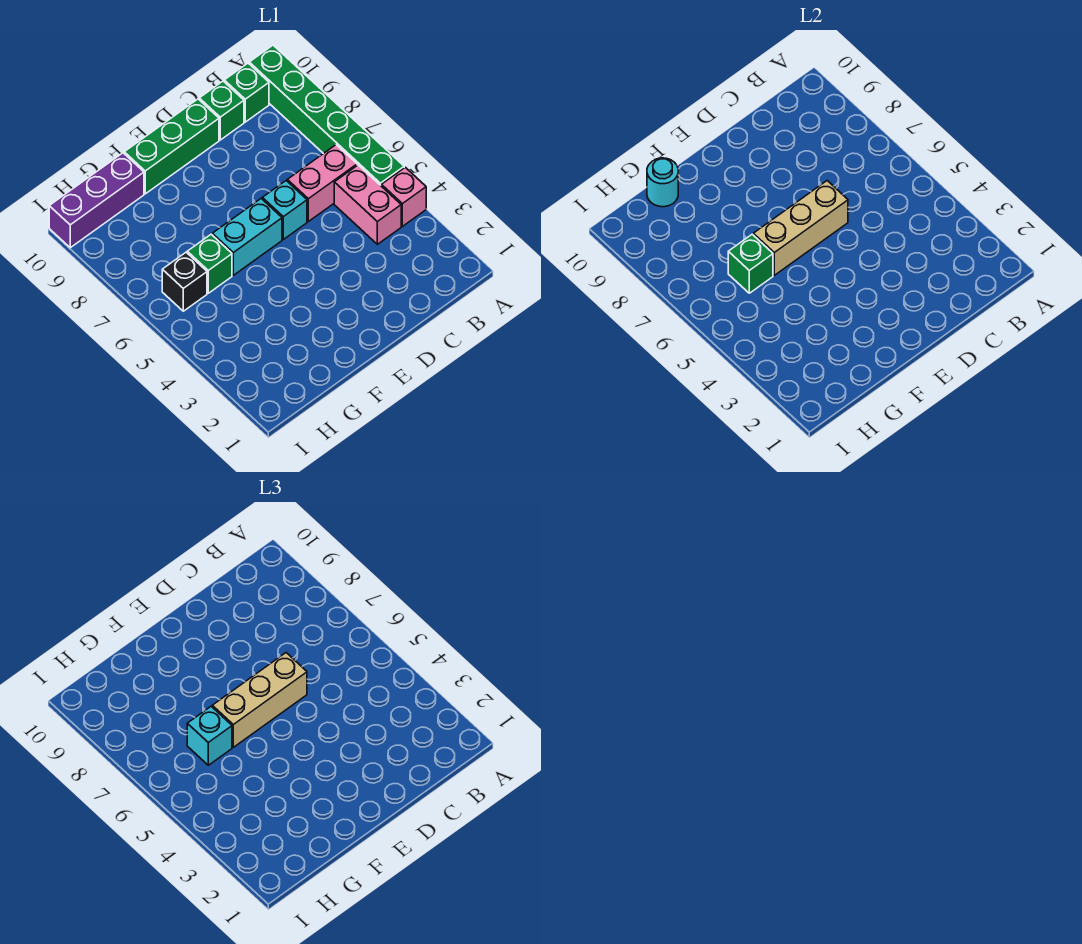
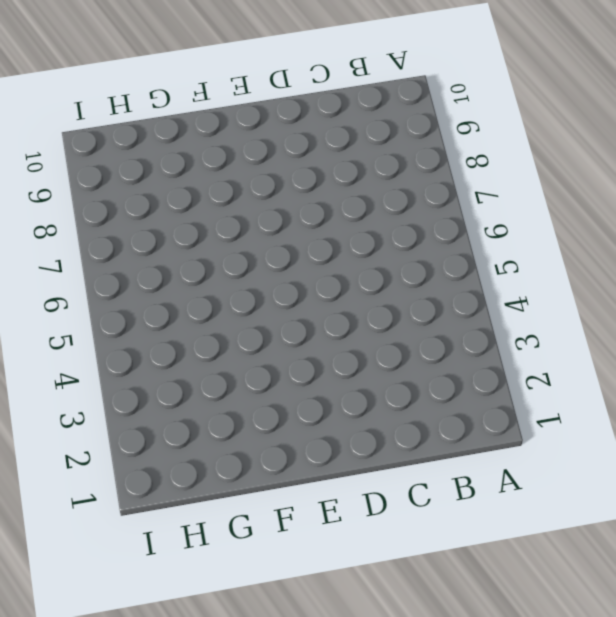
none -> pink 1x1 brick [381,167,426,226]
none -> green 1x6 brick [249,45,404,185]
none -> pink 1x2 brick [334,165,401,244]

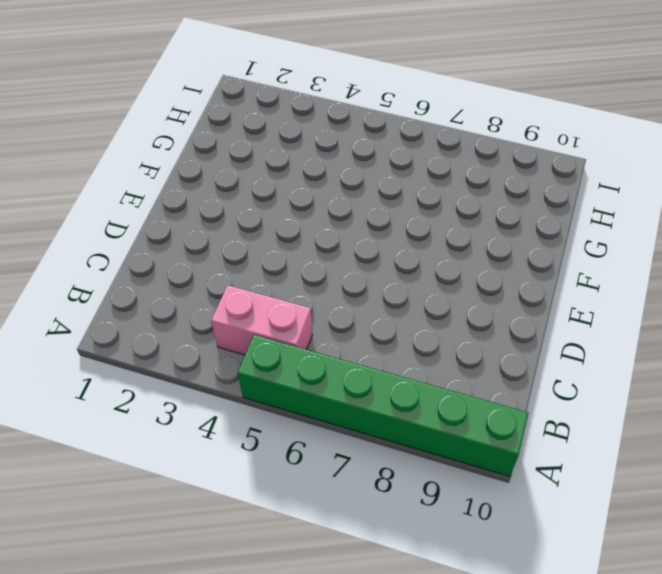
none -> pink 1x1 brick [381,167,426,226]
none -> pink 1x2 brick [287,145,357,221]
none -> green 1x1 brick [224,63,269,122]

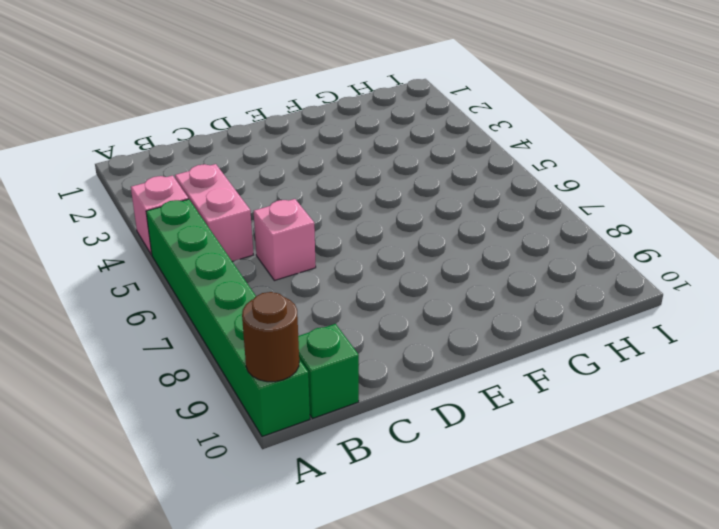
brown 1x1 round brick [242,292,299,382] -> none
pink 1x1 brick [254,199,316,281] -> pink 1x2 brick [287,145,357,221]
none -> green 1x1 brick [199,81,244,140]
none -> cyan 1x1 brick [262,181,307,239]
none -> green 1x3 brick [124,99,219,194]

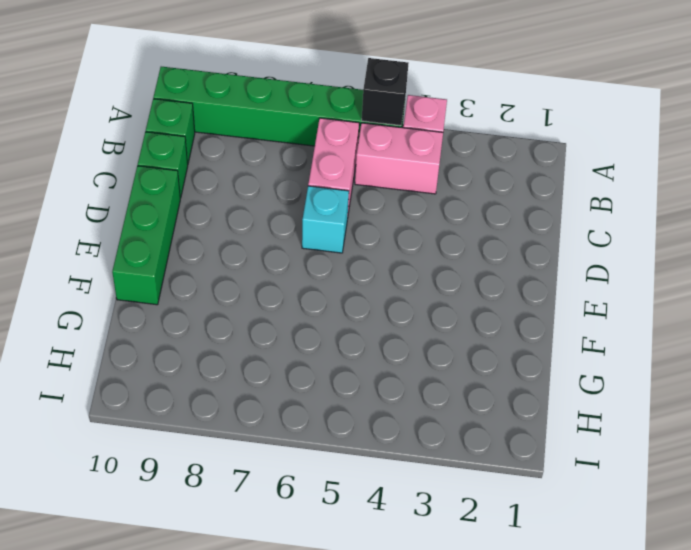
black 1x1 brick [362,58,408,126] -> black 1x1 brick moved to [162,252,207,311]
none -> cyan 1x2 brick [212,199,282,275]
none -> green 1x1 brick [187,234,232,293]
none -> purple 1x3 brick [49,153,144,248]

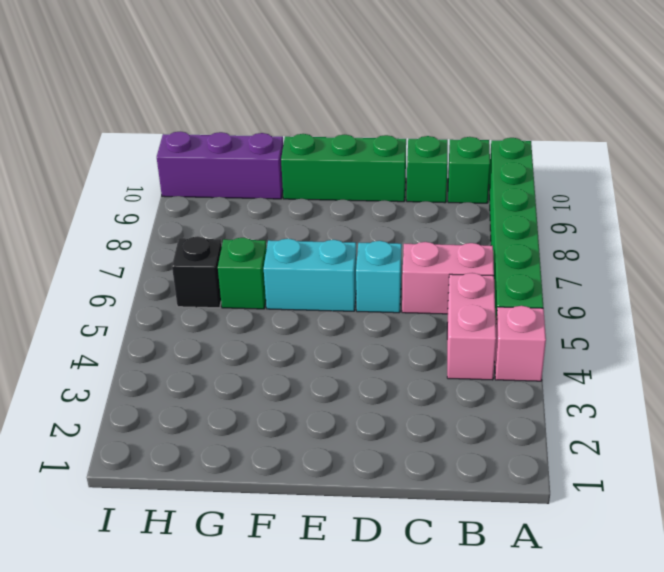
none -> tan 1x3 brick [753,181,848,275]
none -> green 1x1 brick [728,234,773,293]
none -> cyan 1x1 round brick [647,158,678,207]

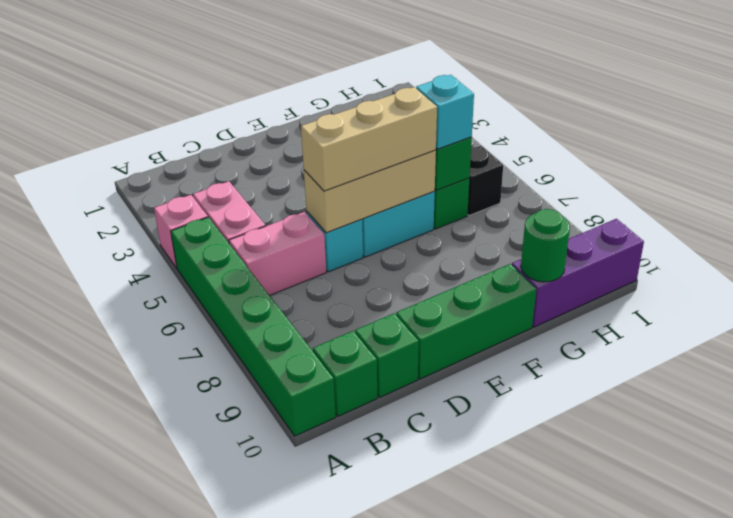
green 1x1 round brick [521,209,570,282] -> cyan 1x1 round brick [647,158,678,207]

